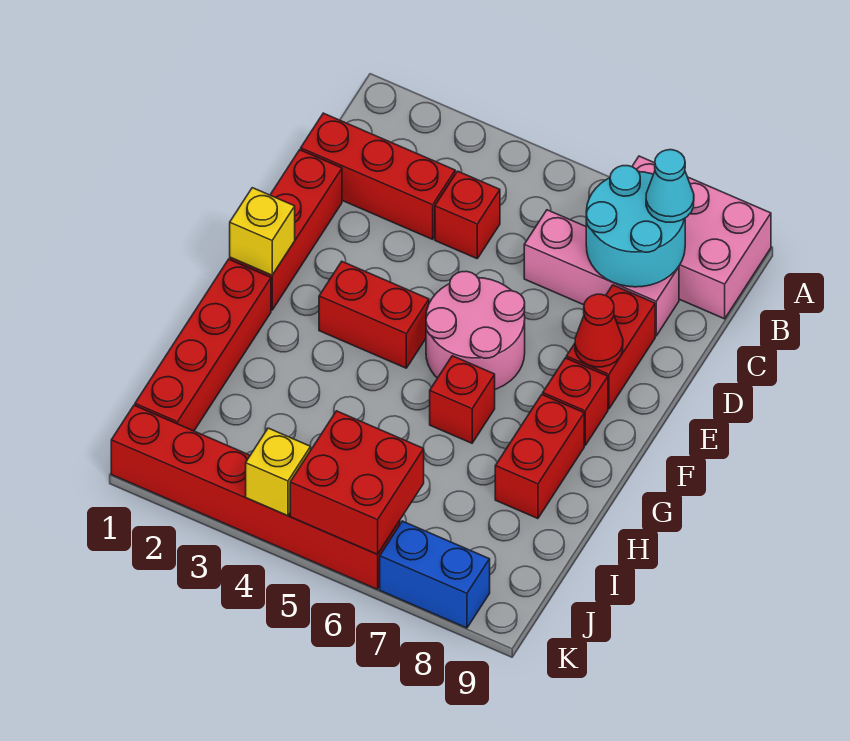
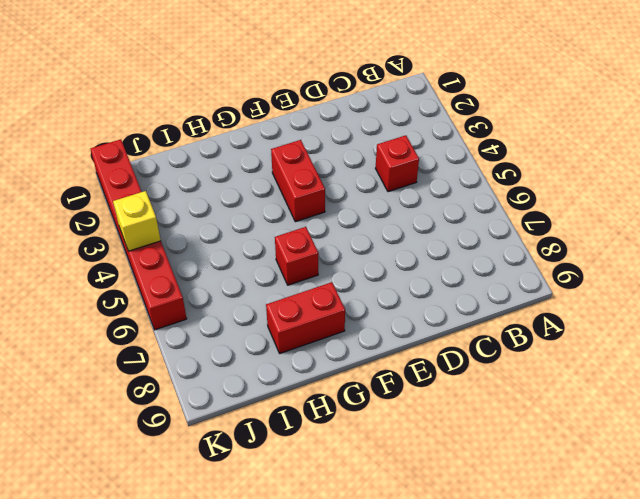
none -> pink 2x3 brick [632,156,771,319]
none -> red 1x3 brick [301,113,455,239]
none -> pink 1x3 brick [524,210,679,336]

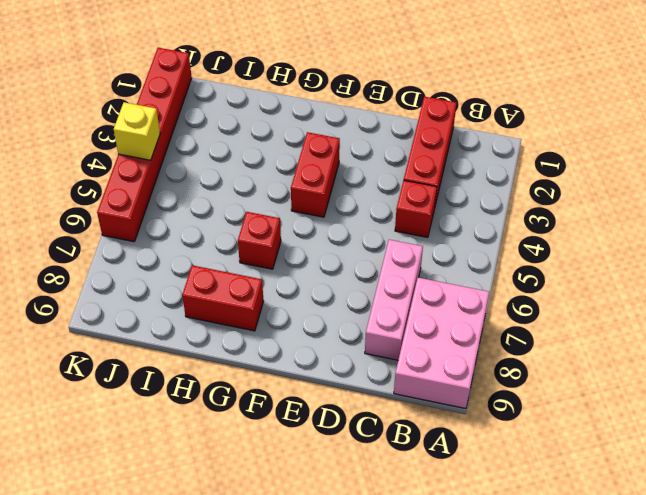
none -> red 1x3 brick [230,150,342,310]
none -> red 1x2 brick [566,285,655,409]
none -> pink 2x2 round brick [426,271,525,389]

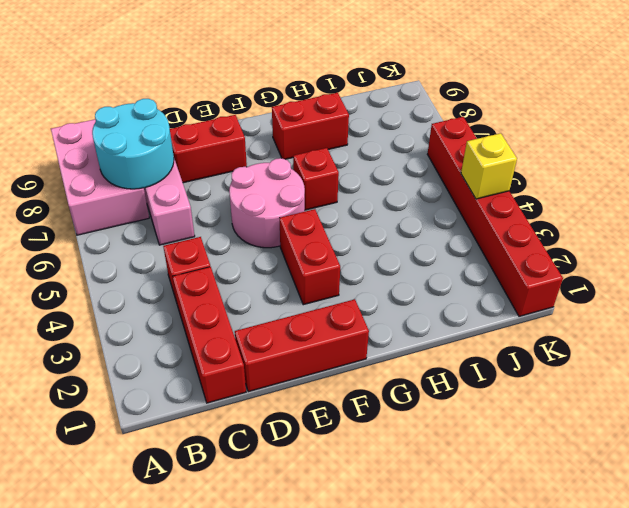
none -> red 1x1 brick [543,358,608,445]
none -> red 1x4 brick [135,259,271,431]
none -> blue 1x2 brick [380,521,490,628]

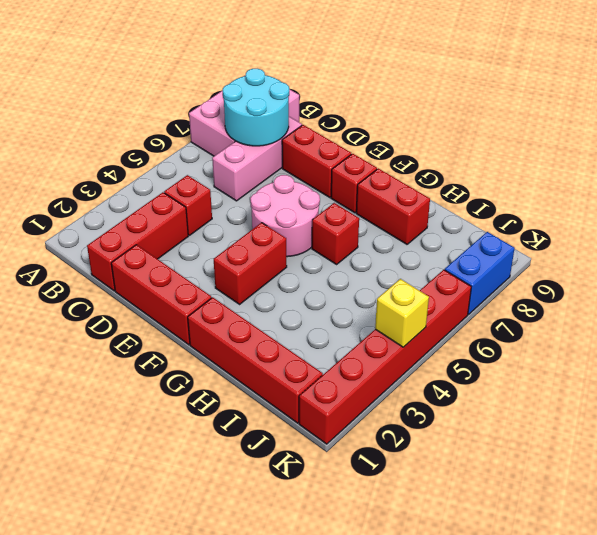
none -> red 1x1 cone [575,294,623,367]
none -> yellow 1x1 brick [230,188,295,275]
none -> red 2x2 brick [290,411,424,554]

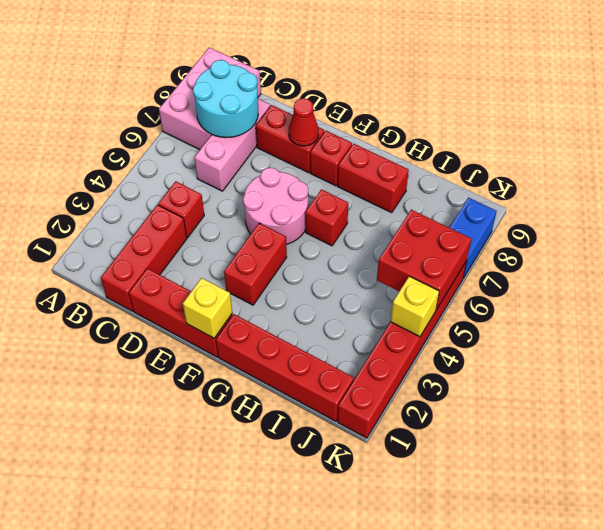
none -> cyan 1x1 cone [646,150,694,222]

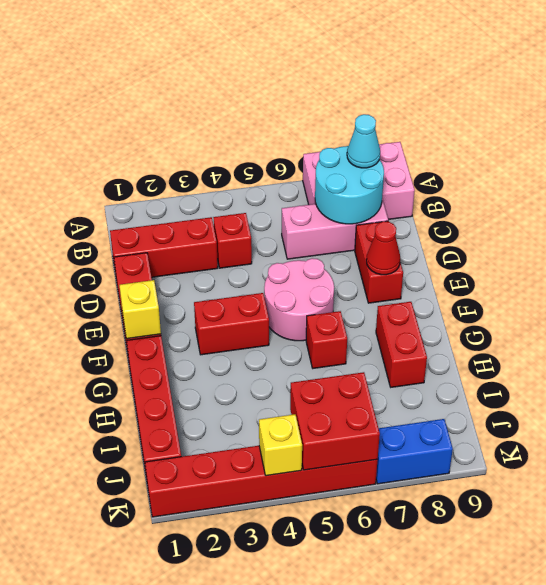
none -> red 1x1 brick [543,358,608,445]

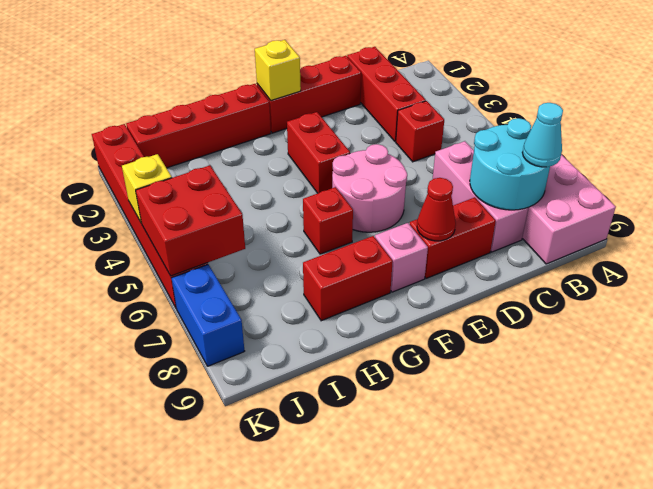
pink 1x1 brick [375,223,428,292] -> red 1x1 brick [543,358,608,445]

